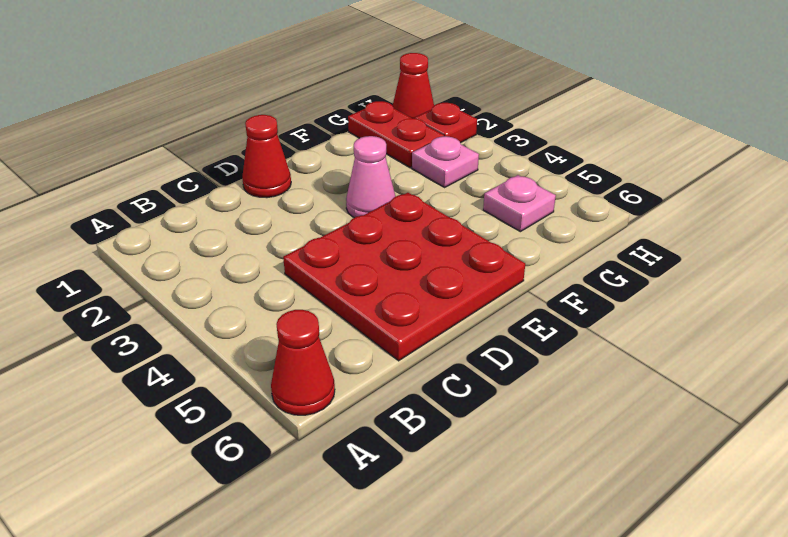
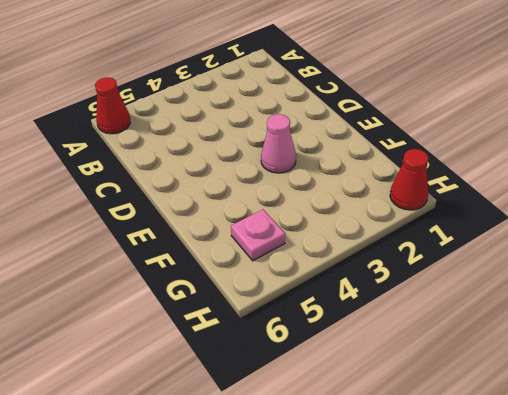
none -> red 3x3 plate [283,193,525,361]
none -> red 1x1 cone [242,115,291,198]

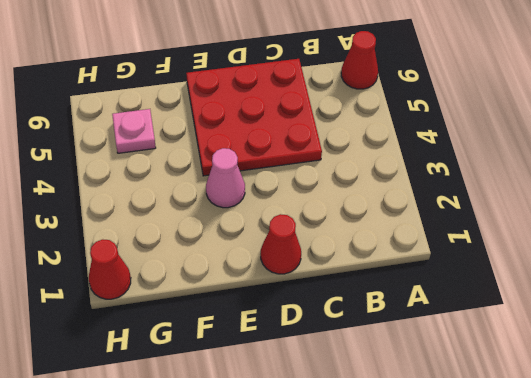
none -> red 1x2 plate [348,101,444,167]
none -> pink 1x1 plate [412,136,479,187]

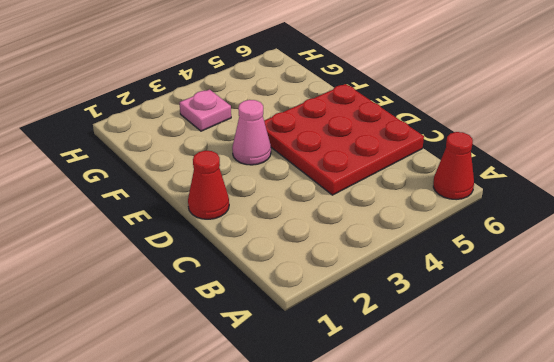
none -> red 1x2 plate [348,101,444,167]
none -> pink 1x1 plate [483,175,556,232]

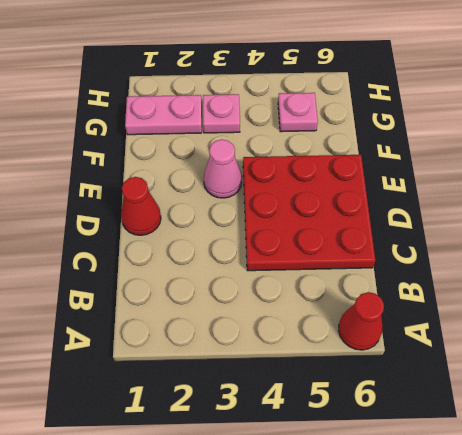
pink 1x2 plate [125,95,202,135] -> red 1x2 plate [348,101,444,167]
none -> red 1x1 cone [393,53,434,118]
none -> red 1x1 plate [415,103,477,143]

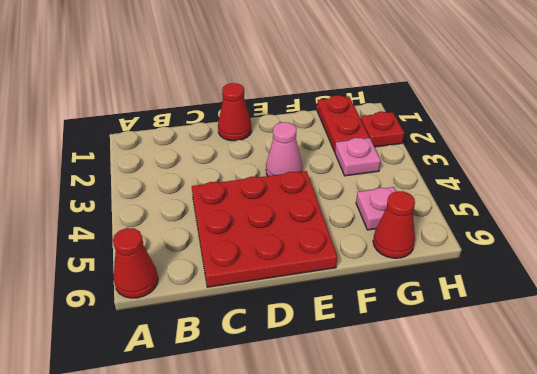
red 1x1 cone [373,191,415,258] -> red 1x1 cone moved to [393,53,434,118]

